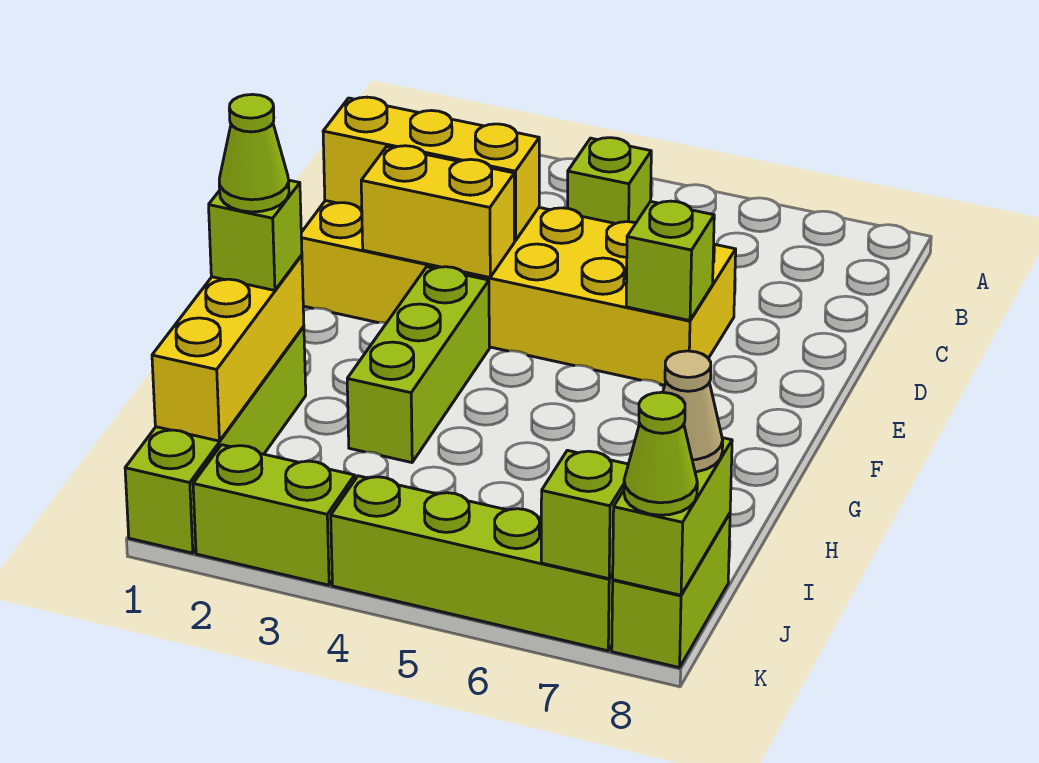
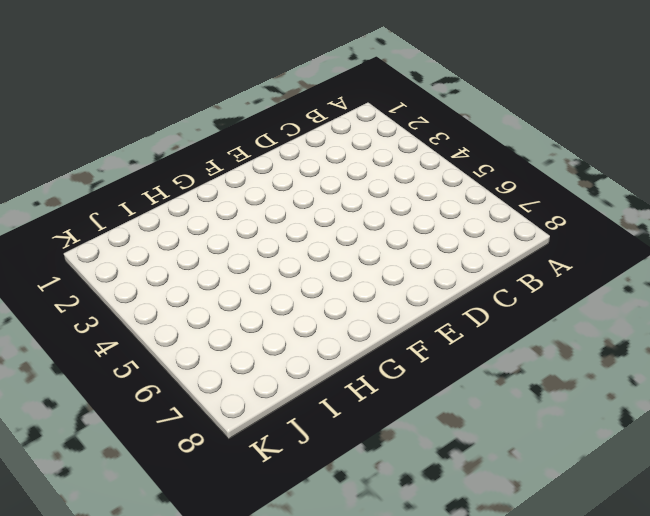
none -> lime 1x1 brick [568,138,651,224]
none -> yellow 2x6 brick [301,201,736,385]
none -> lime 1x3 brick [347,267,489,463]

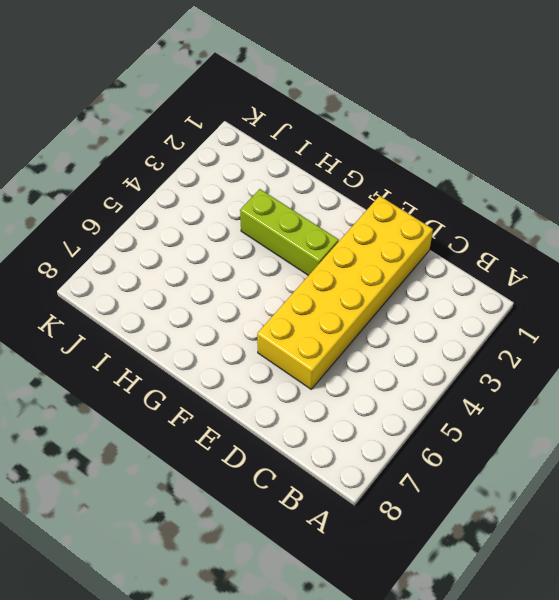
none -> lime 1x1 brick [568,138,651,224]
none -> lime 1x4 brick [125,326,306,553]
none -> lime 1x2 brick [612,514,730,668]

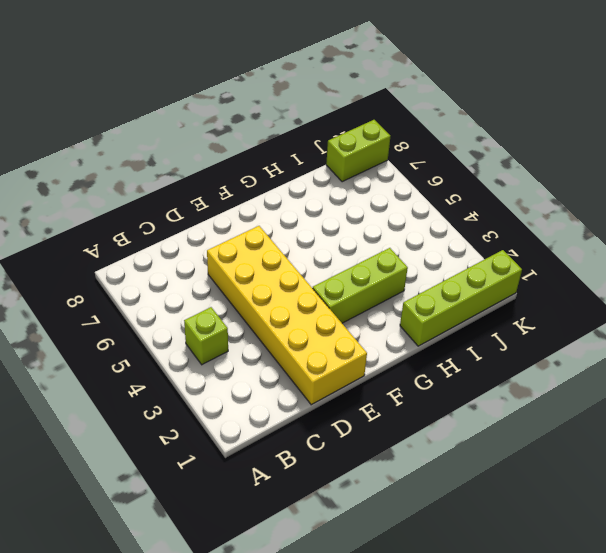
none -> lime 1x2 brick [193,445,355,585]
none -> lime 1x4 brick [331,476,613,651]
none -> yellow 1x3 brick [323,97,539,241]

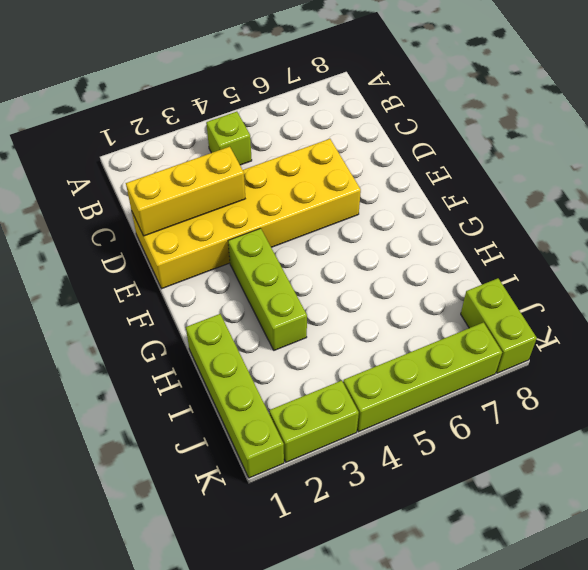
none -> yellow 1x2 brick [361,146,514,277]
none -> lime 1x1 brick [626,201,714,321]
none -> yellow 1x3 brick [152,255,304,441]

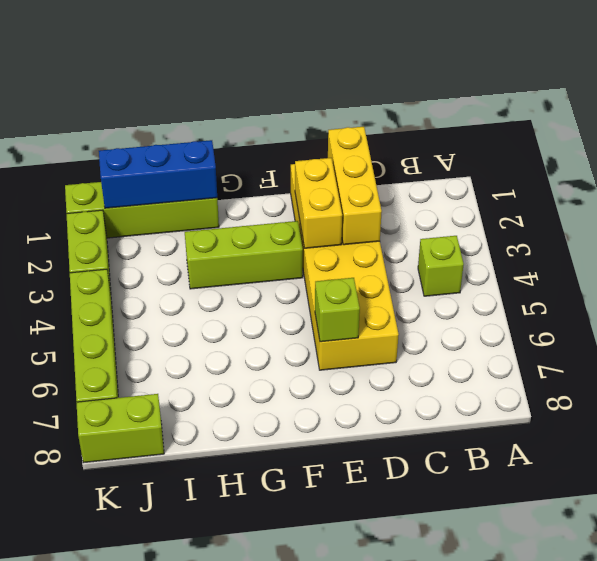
blue 1x3 brick [99,140,217,208] -> yellow 1x3 brick [152,255,304,441]
none -> lime 1x2 brick [613,438,732,595]
none -> lime 1x1 brick [541,450,628,579]
none -> lime 1x1 brick [209,180,302,290]

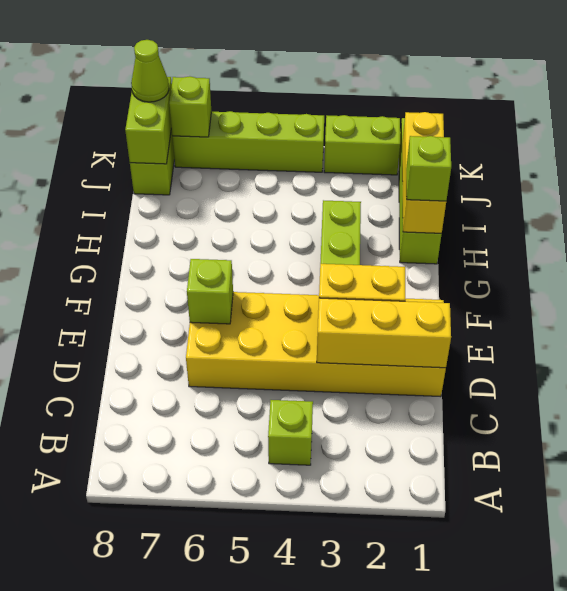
none -> tan 1x1 cone [663,351,723,472]
none -> lime 1x1 cone [219,94,289,212]

